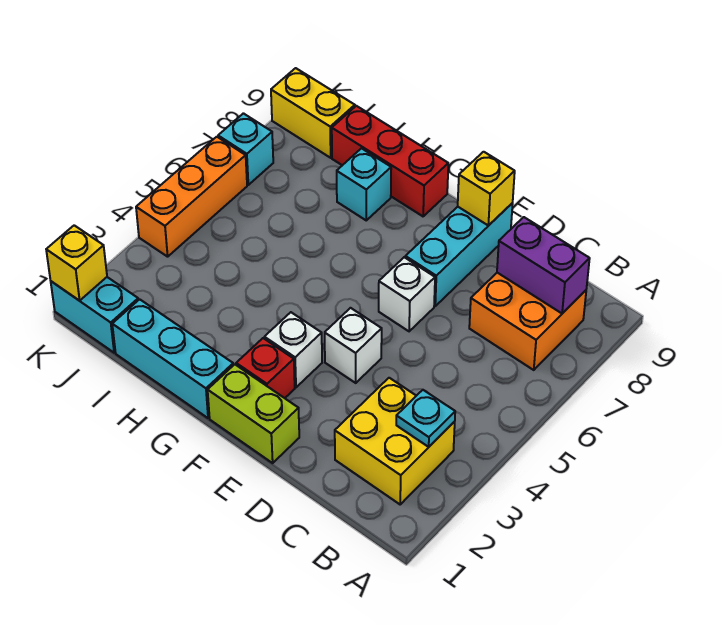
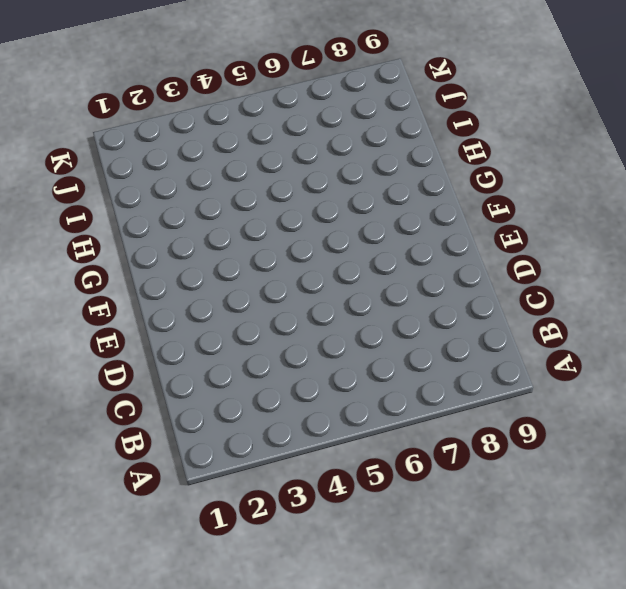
none -> yellow 2x2 brick [335,378,455,504]
none -> orange 2x2 brick [469,273,586,370]
none -> lime 1x2 brick [208,364,299,463]

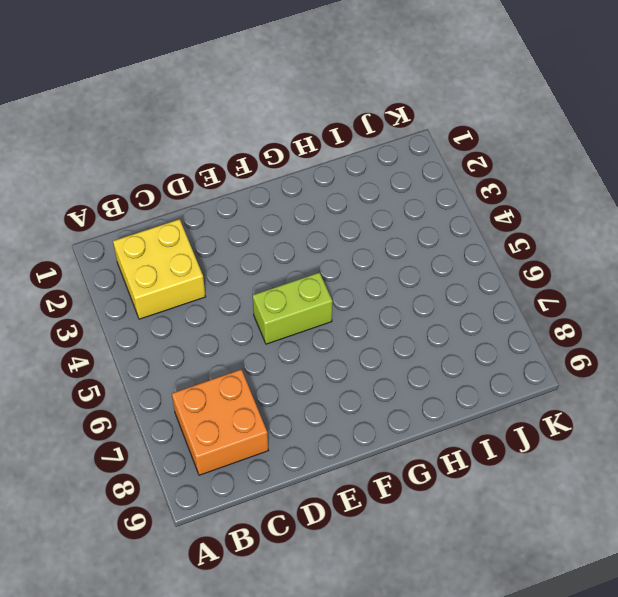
lime 1x2 brick [253,272,333,344] -> lime 1x2 brick moved to [208,364,299,463]
none -> white 1x1 brick [325,308,382,383]
none -> white 1x1 brick [379,257,435,331]
none -> cyan 1x3 brick [405,203,513,306]

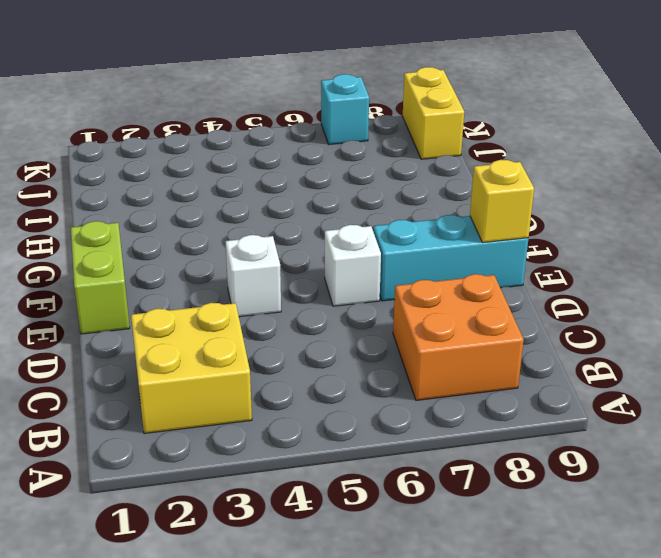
none -> red 1x1 brick [236,338,295,398]
none -> white 1x1 brick [264,312,322,387]
none -> cyan 1x3 brick [112,299,233,418]

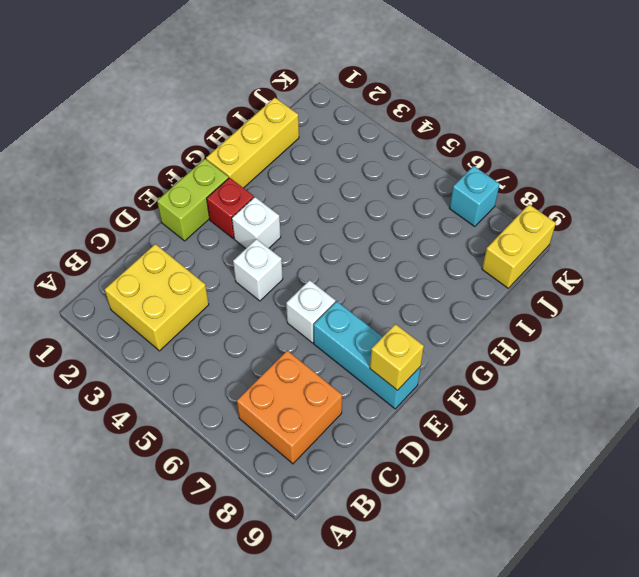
yellow 1x3 brick [206,98,299,188] -> cyan 1x3 brick [112,299,233,418]
none -> red 1x3 brick [332,106,448,216]
none -> cyan 1x1 brick [337,148,391,220]
none -> cyan 1x2 brick [51,277,138,353]

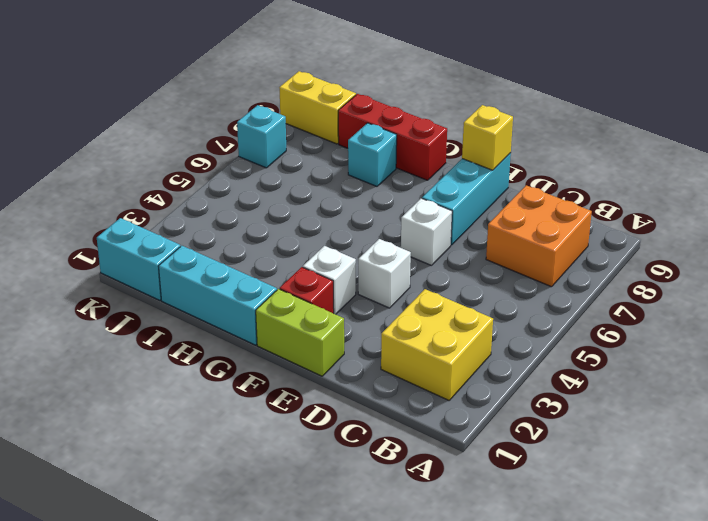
none -> orange 1x3 brick [136,137,247,257]
none -> cyan 1x1 plate [396,390,455,447]
none -> purple 1x2 brick [497,217,590,313]

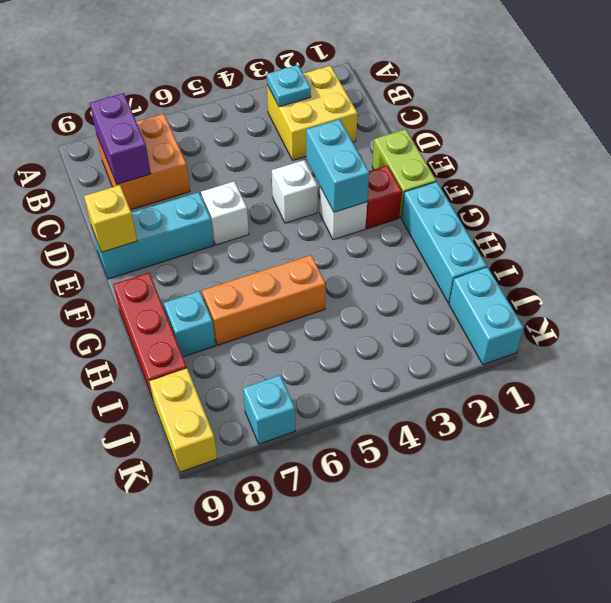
cyan 1x2 brick [306,119,369,212] -> none
orange 1x3 brick [202,255,326,345] -> orange 1x3 brick moved to [136,137,247,257]
none -> yellow 1x1 brick [46,225,107,301]

